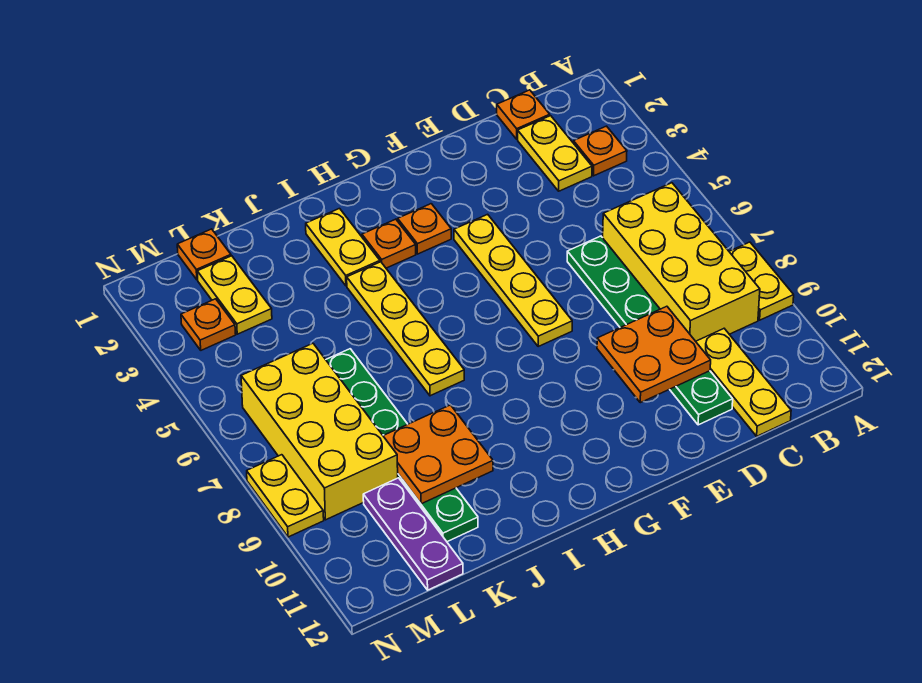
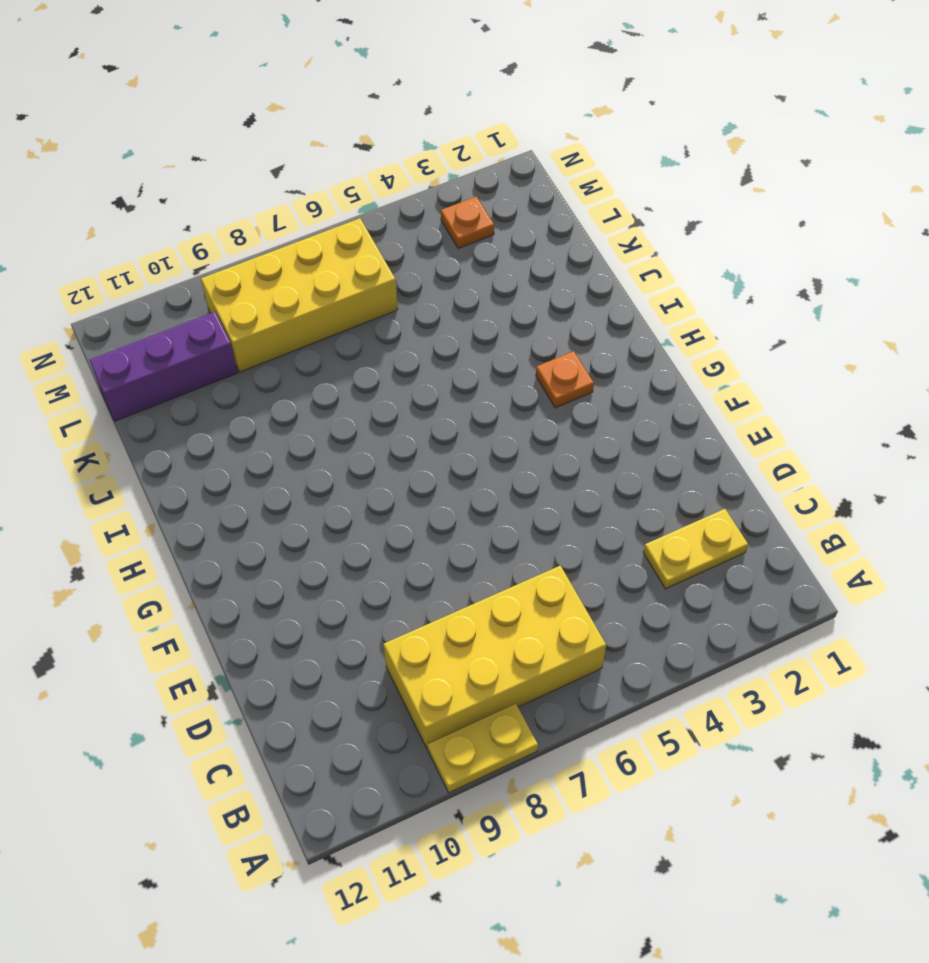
purple 1x3 brick [90,312,238,421] -> purple 1x3 plate [363,478,463,590]
none -> orange 1x1 plate [573,126,627,176]
none -> orange 1x1 plate [497,90,550,139]
none -> yellow 1x3 plate [696,329,791,436]

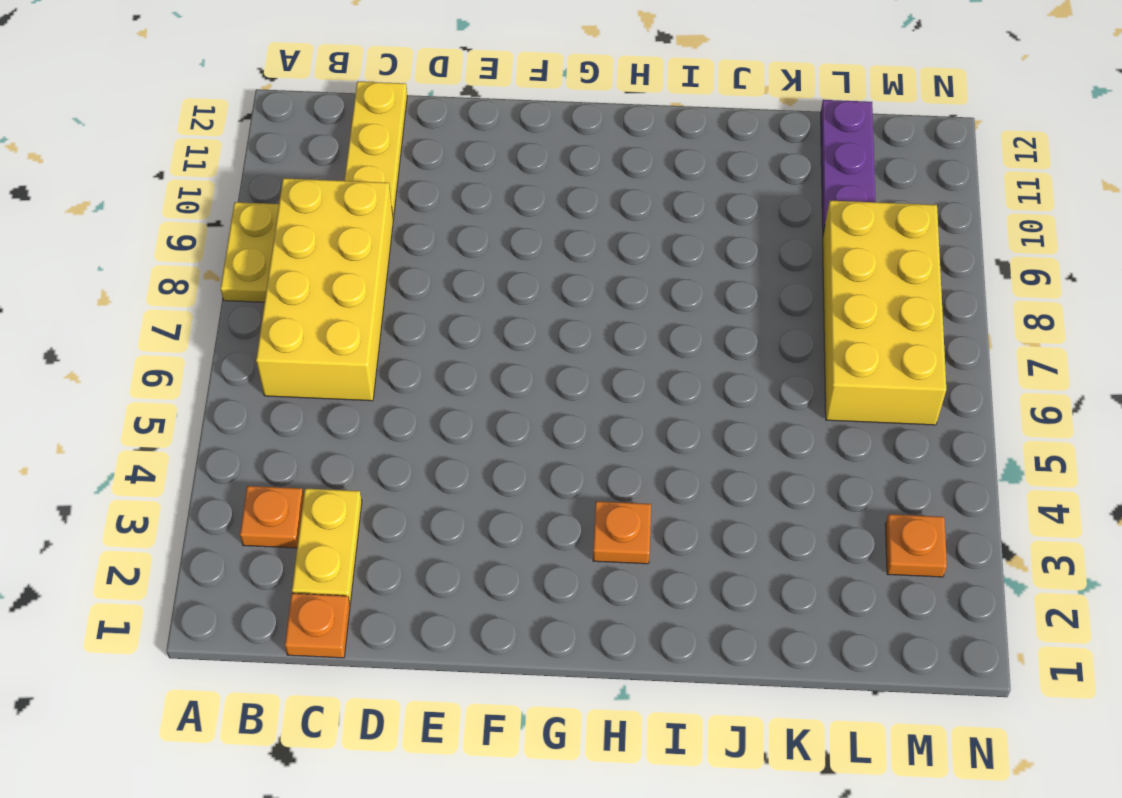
none -> green 1x6 plate [567,236,733,425]
none -> yellow 1x4 plate [454,214,572,347]
none -> orange 1x1 plate [398,204,451,254]

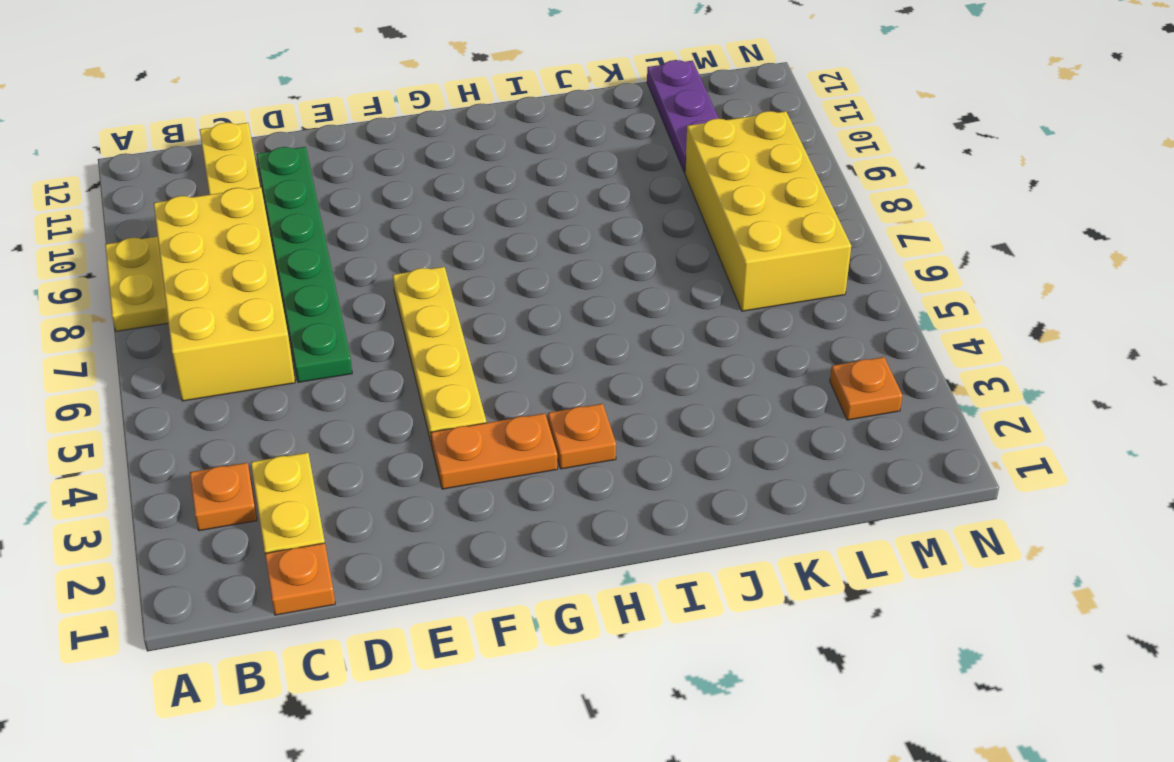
orange 1x2 plate [431,413,558,489] -> orange 1x1 plate [398,204,451,254]
none -> yellow 1x2 plate [306,209,380,286]
none -> yellow 1x4 plate [347,262,464,396]
none -> green 1x6 plate [326,349,478,542]

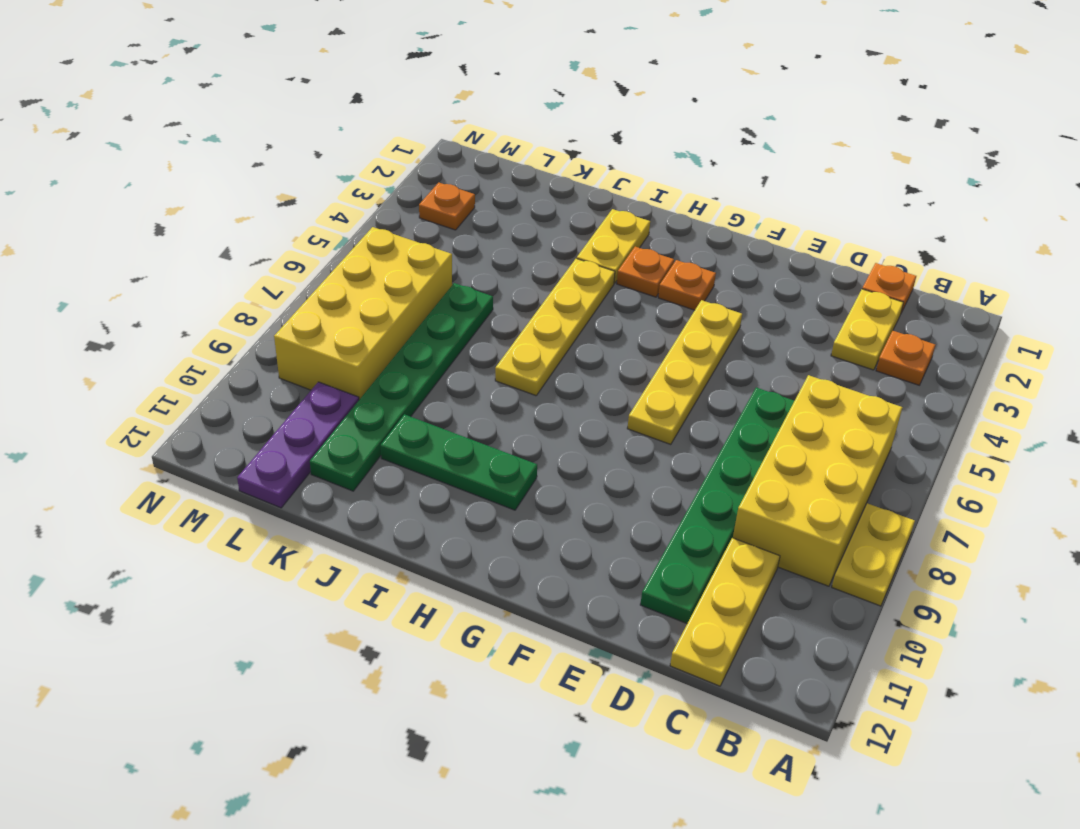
green 1x3 plate [381,414,537,510] -> none
none -> orange 1x1 plate [177,229,231,280]
none -> yellow 1x2 plate [197,256,272,334]
none -> yellow 1x2 plate [247,455,324,537]

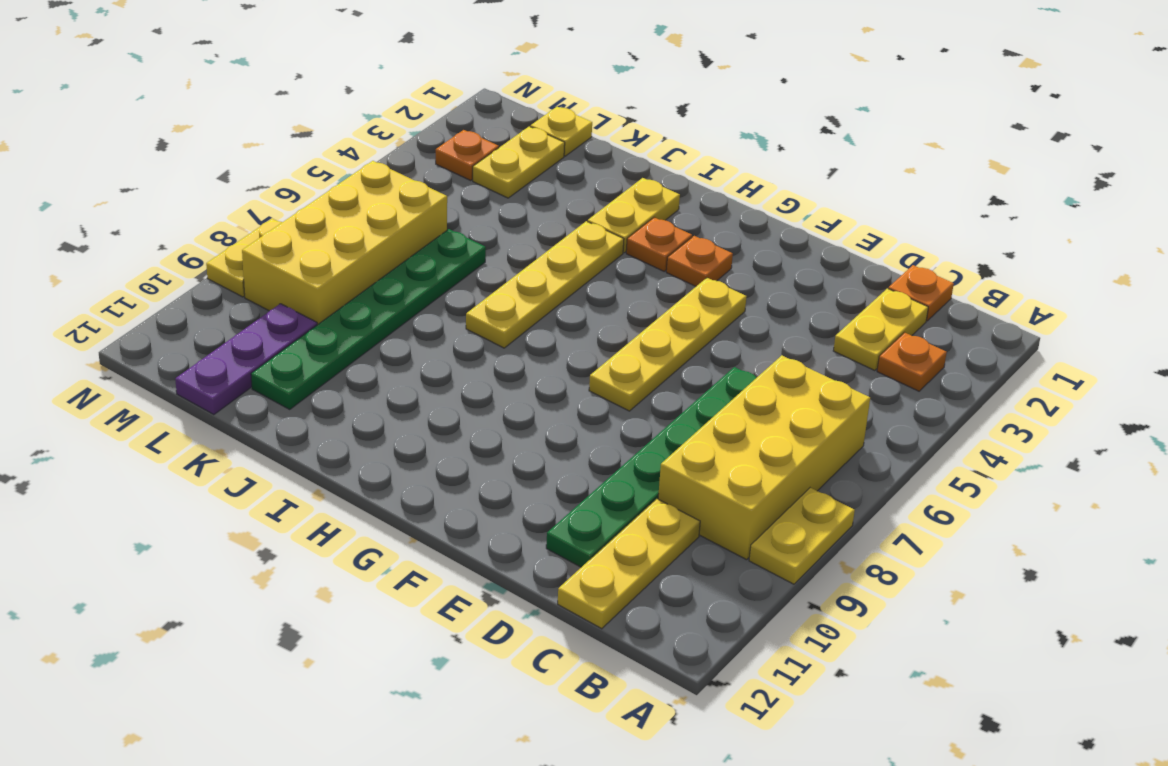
yellow 1x1 plate [530,107,592,156] -> orange 1x1 plate [177,229,231,280]
none -> orange 2x2 plate [597,306,711,403]
none -> orange 2x2 plate [383,405,493,504]

